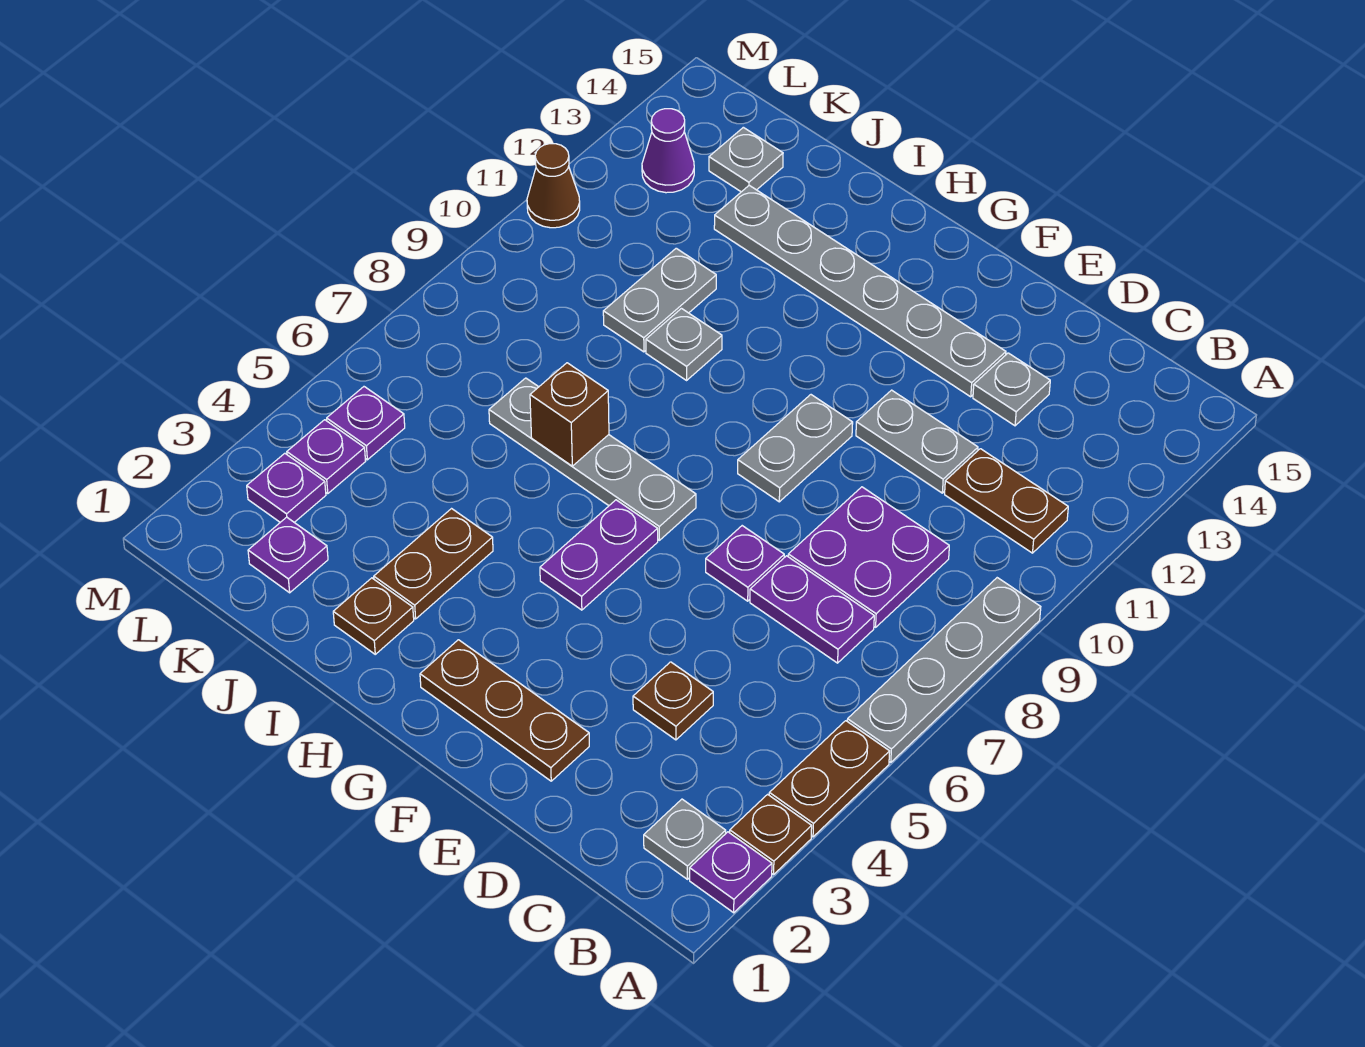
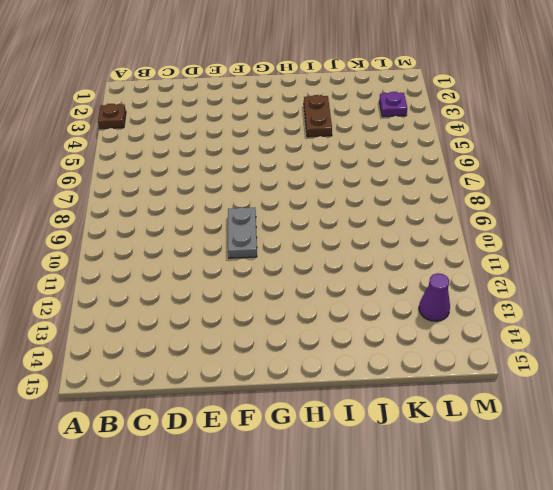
none -> purple 1x1 plate [690,832,772,913]
none -> brown 1x2 plate [769,721,890,837]
none -> grey 1x4 plate [847,578,1041,762]

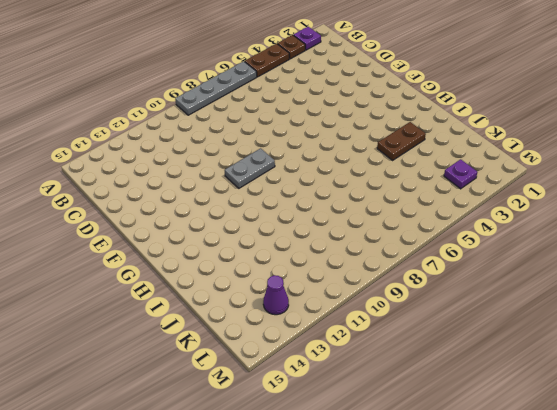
none -> grey 1x1 plate [644,799,726,879]
none -> brown 1x2 plate [945,449,1068,553]
none -> purple 1x2 plate [750,556,874,663]

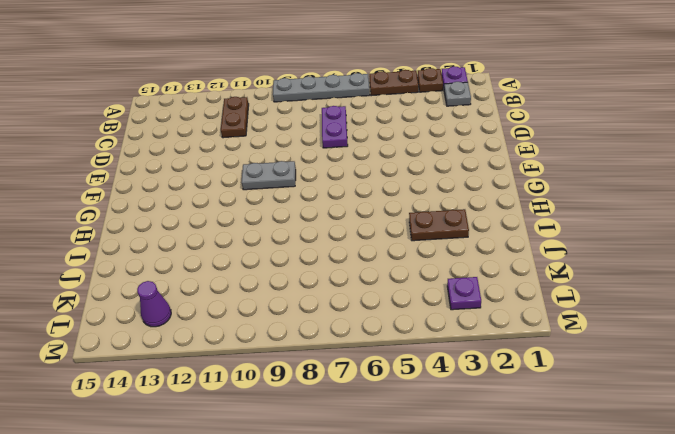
none -> purple 2x2 plate [788,487,949,627]
none -> brown 1x1 plate [633,662,713,740]
none -> grey 1x2 plate [856,390,978,493]

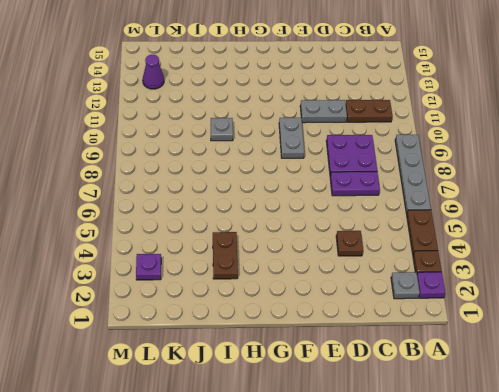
none -> grey 1x1 plate [973,353,1050,426]
none -> brown 1x3 plate [420,640,589,781]
none -> purple 1x1 plate [706,526,784,601]

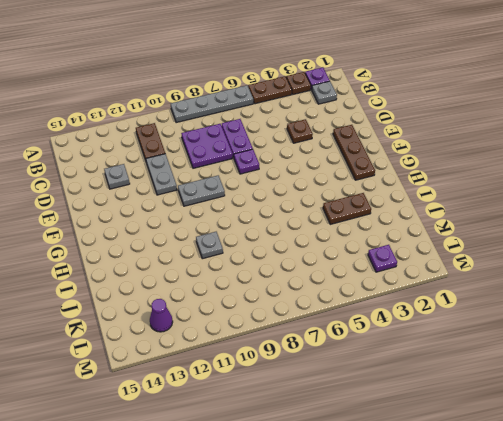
none -> grey 1x6 plate [714,185,1006,397]
none -> purple 1x2 plate [540,500,658,610]
none -> grey 1x4 plate [489,378,696,540]

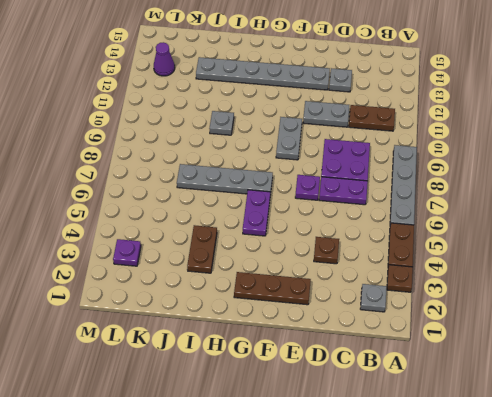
none -> purple 1x1 plate [690,832,772,913]
none -> brown 1x1 plate [333,578,414,654]
none -> grey 1x2 plate [603,248,716,352]

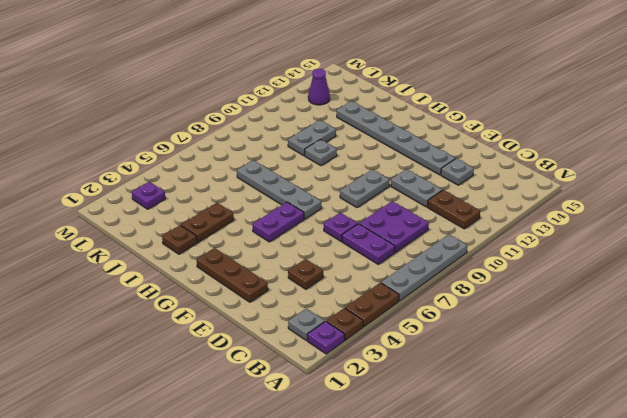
none -> purple 1x1 plate [248,517,328,593]
none -> grey 1x1 plate [709,127,783,192]
none -> purple 1x1 plate [287,420,366,494]

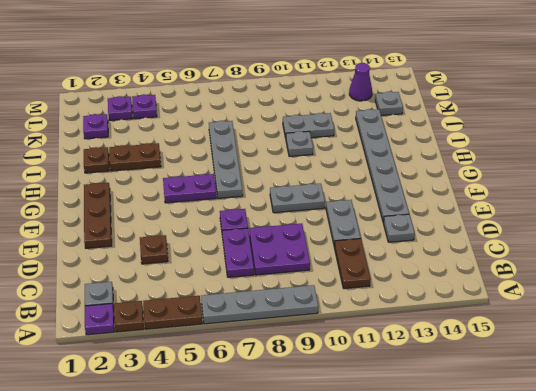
none -> purple 1x1 plate [327,387,405,460]
none -> brown 1x1 cone [527,144,580,228]
none -> brown 1x1 brick [530,363,609,466]

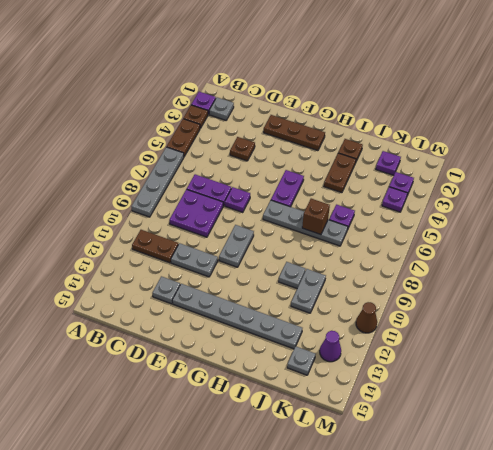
purple 1x1 plate [329,205,355,230] -> purple 1x1 plate moved to [327,387,405,460]

